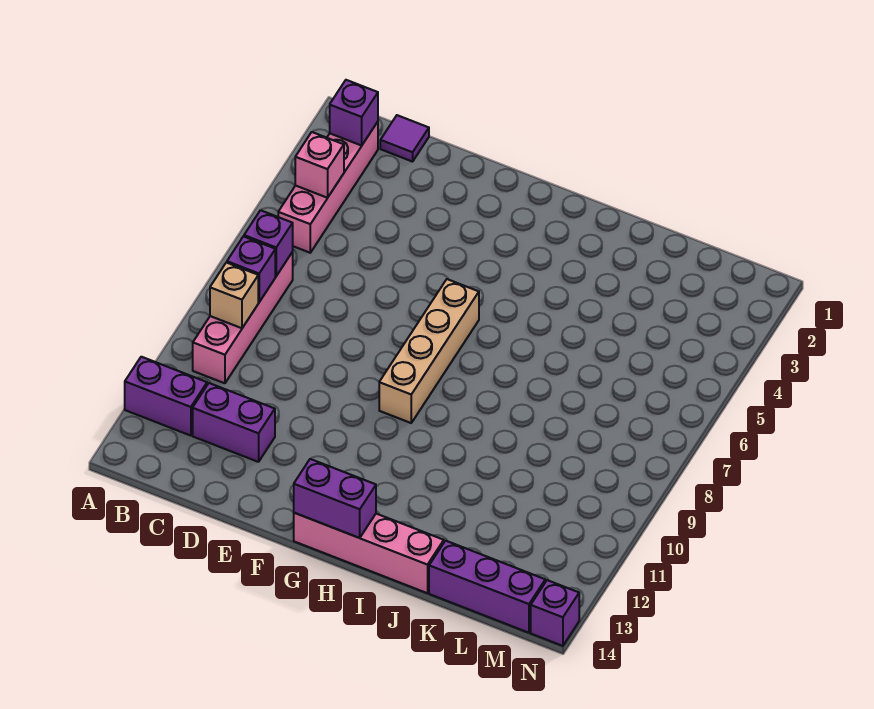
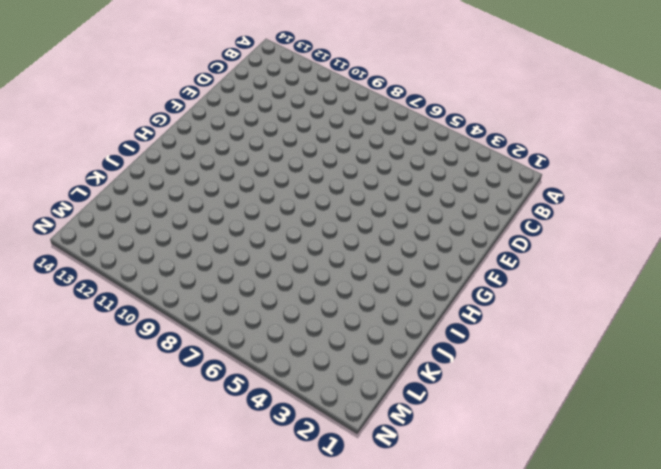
none -> purple 1x2 brick [125,357,207,436]
none -> pink 1x4 brick [278,122,378,253]
none -> pink 1x4 brick [193,252,293,383]

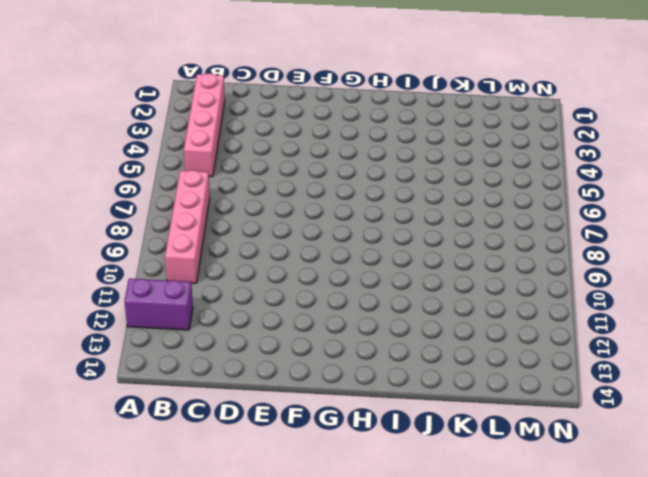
none -> purple 1x1 tile [380,115,429,162]
none -> purple 1x2 brick [193,383,275,462]
none -> tan 1x4 brick [379,279,479,423]

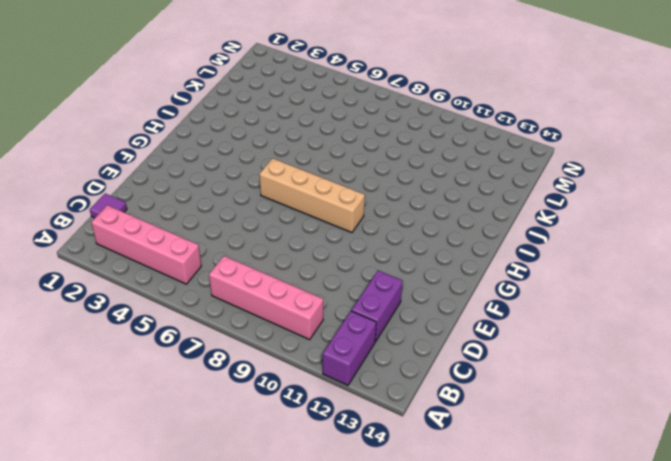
none -> pink 1x4 brick [294,513,444,593]
none -> purple 1x3 brick [429,541,545,633]
none -> purple 1x1 brick [531,580,579,646]

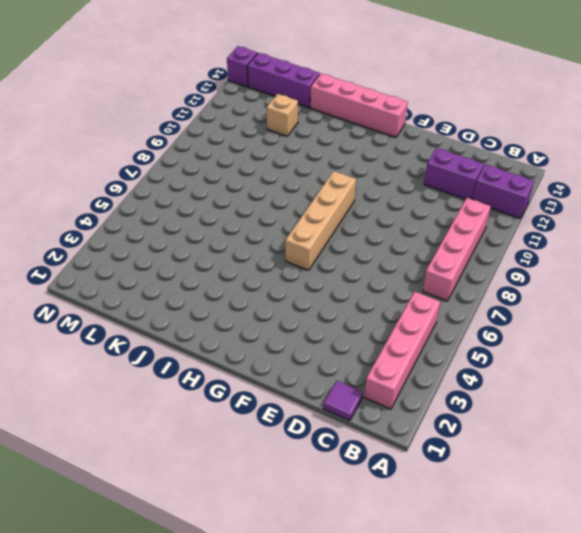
tan 1x1 brick [267,94,298,136] -> tan 1x1 brick moved to [210,263,258,328]
none -> purple 1x1 brick [330,80,378,145]
none -> pink 1x1 brick [295,132,344,198]
none -> purple 1x1 brick [244,210,293,276]

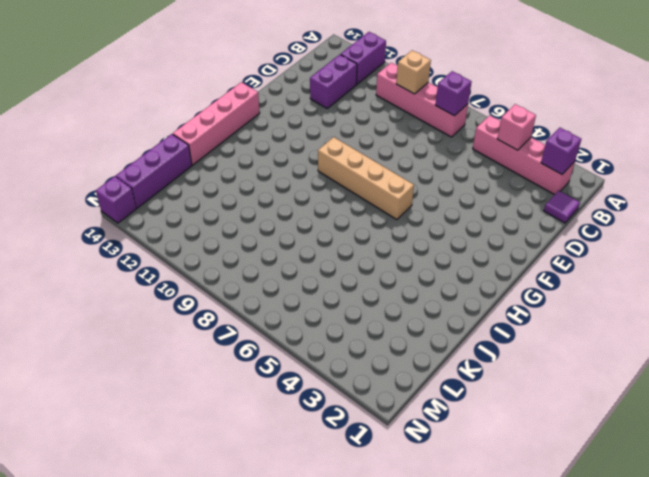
none -> purple 1x1 brick [227,236,275,302]
none -> purple 1x2 brick [294,459,376,538]

